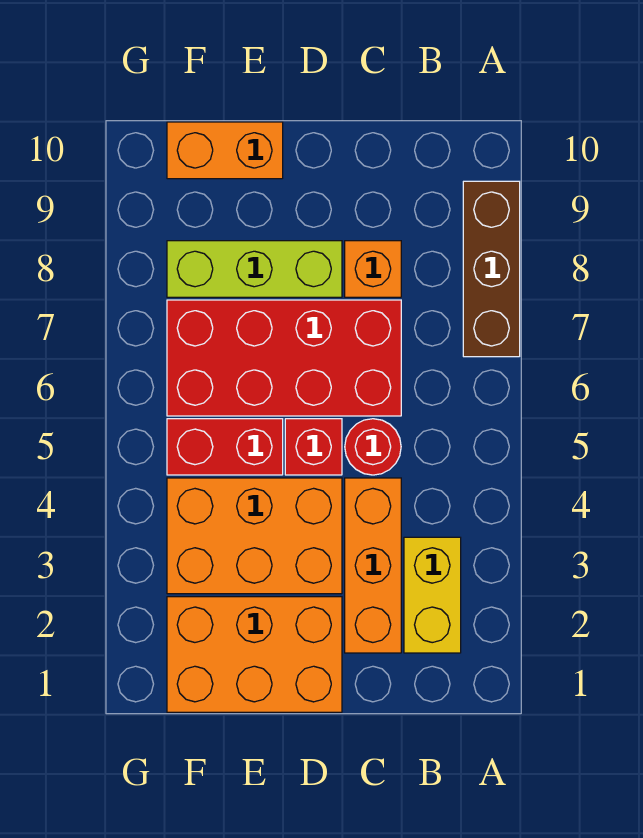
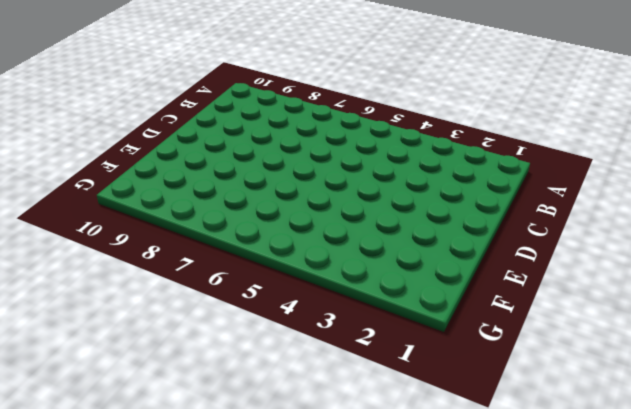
none -> brown 1x3 brick [463,181,520,357]
none -> yellow 1x2 brick [404,537,461,653]
none -> orange 1x3 brick [345,478,401,653]

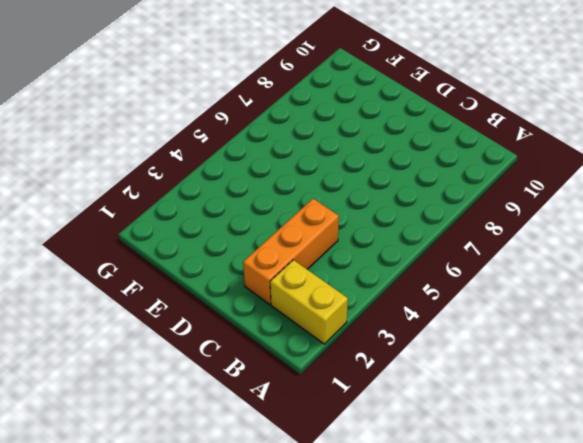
yellow 1x2 brick [270,260,348,344] -> yellow 1x2 brick turned to [404,537,461,653]
none -> brown 1x3 brick [463,181,520,357]
none -> red 1x1 round brick [345,419,401,475]
none -> red 2x4 brick [167,300,401,416]

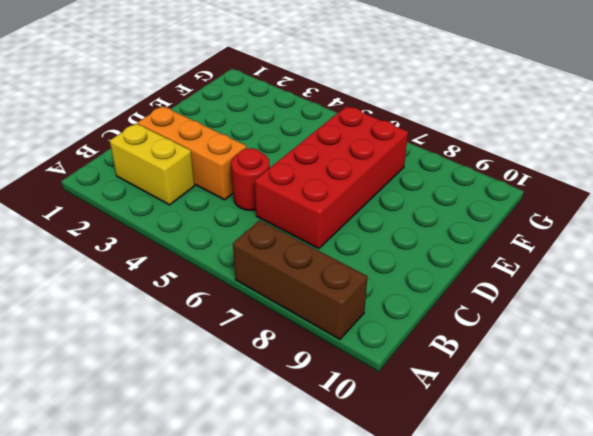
none -> orange 1x1 brick [345,241,401,297]
none -> orange 2x3 brick [167,597,342,712]
none -> orange 2x3 brick [167,478,342,594]

